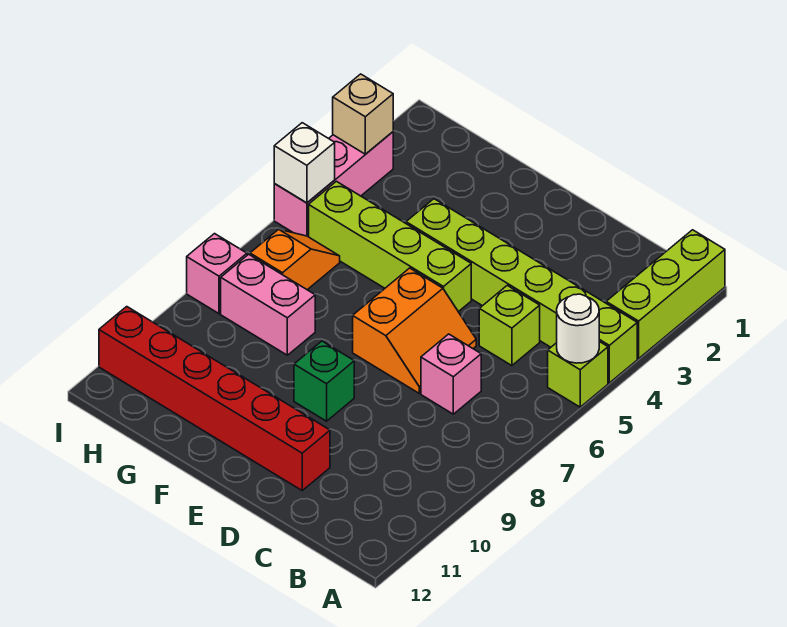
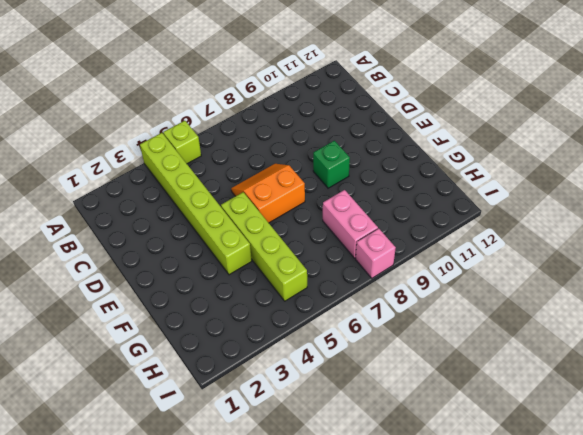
none -> lime 1x3 brick [606,230,725,358]
none -> lime 1x1 brick [479,285,540,366]
none -> pink 1x1 brick [421,334,481,414]

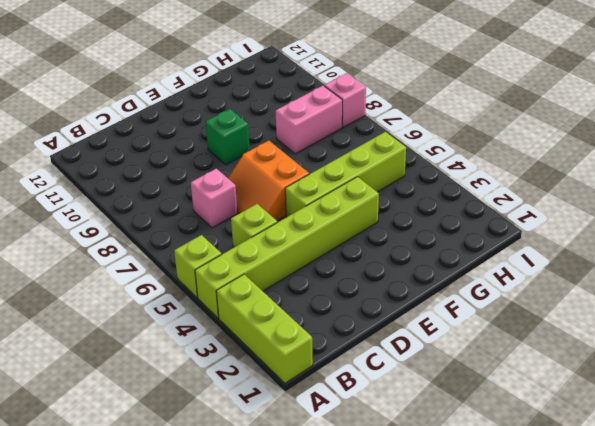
none -> red 1x6 brick [99,307,330,490]
none -> orange 1x2 slope [250,229,340,290]
none -> pink 1x3 brick [274,132,393,237]

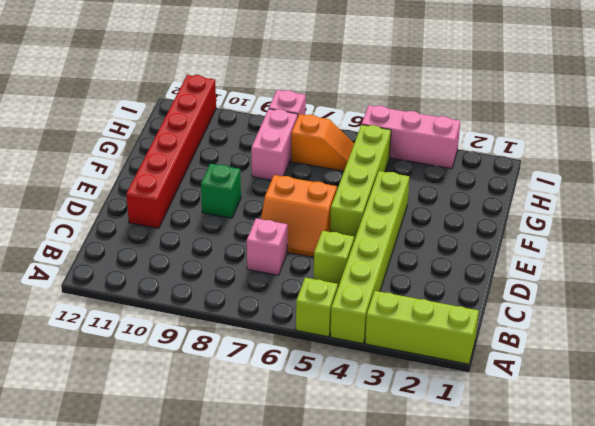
none -> white 1x1 round brick [557,294,599,363]
none -> tan 1x1 brick [333,74,393,154]
none -> white 1x1 brick [274,123,335,203]

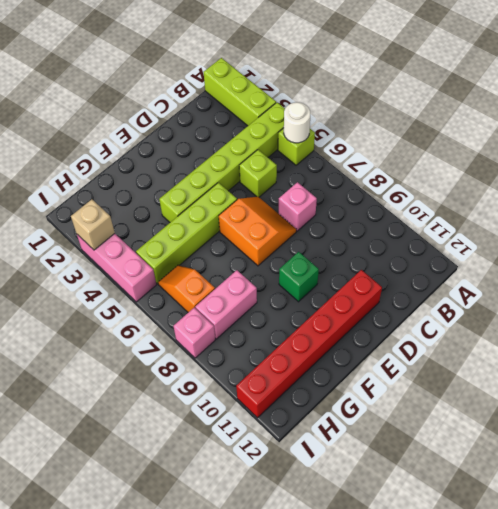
none -> white 1x1 brick [274,123,335,203]

